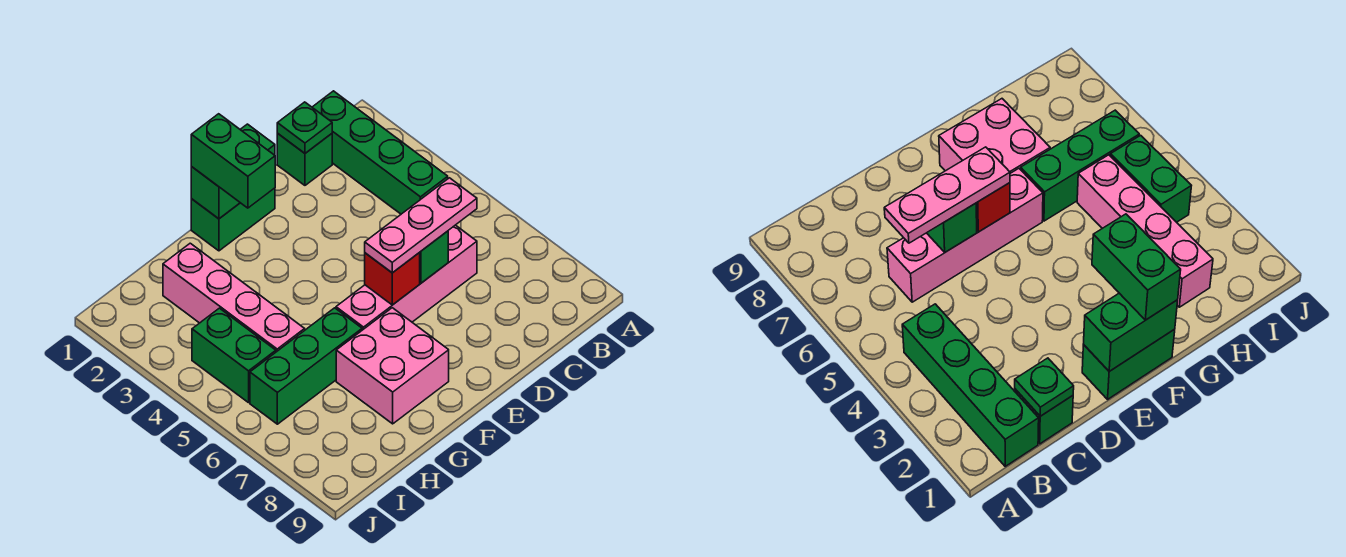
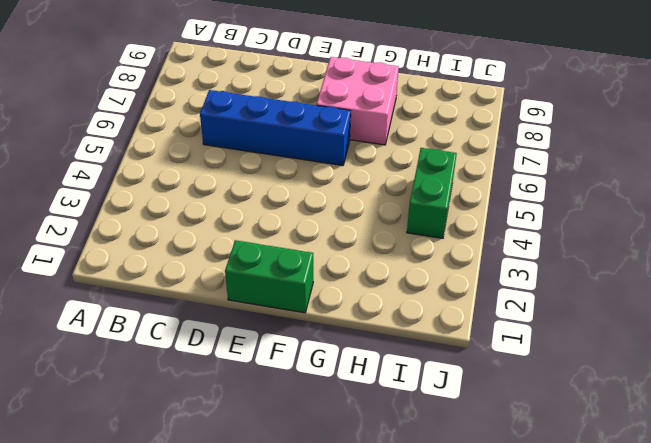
blue 1x4 brick [200,90,351,166] -> pink 1x4 brick [336,225,477,330]
none -> green 1x4 brick [312,91,448,214]
none -> green 1x1 brick [277,134,332,185]
none -> green 1x3 brick [250,308,362,424]

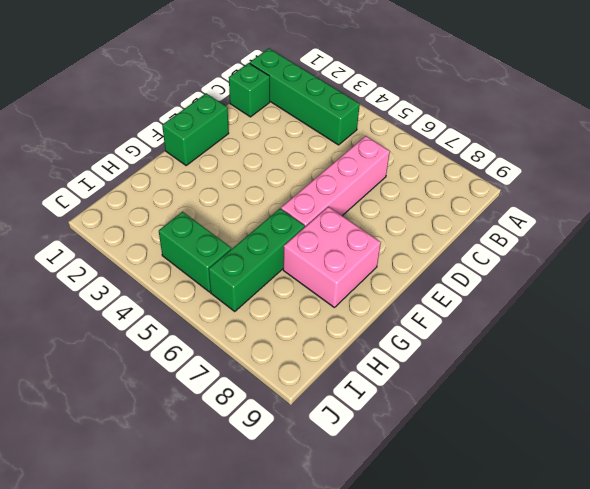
none -> pink 1x4 brick [163,243,305,352]
none -> green 1x1 plate [277,102,332,153]
none -> green 1x1 brick [419,231,448,283]

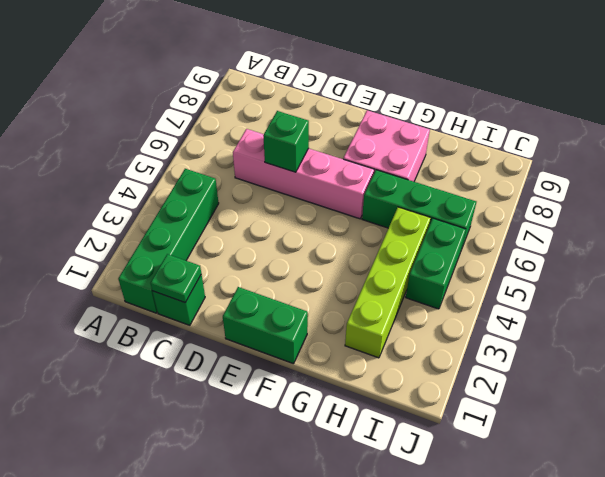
lime 1x4 brick [345,207,431,358] -> pink 1x4 brick [163,243,305,352]
none -> green 1x2 brick [191,124,275,219]
none -> red 1x1 brick [365,253,420,305]
none -> pink 1x3 plate [365,178,477,273]

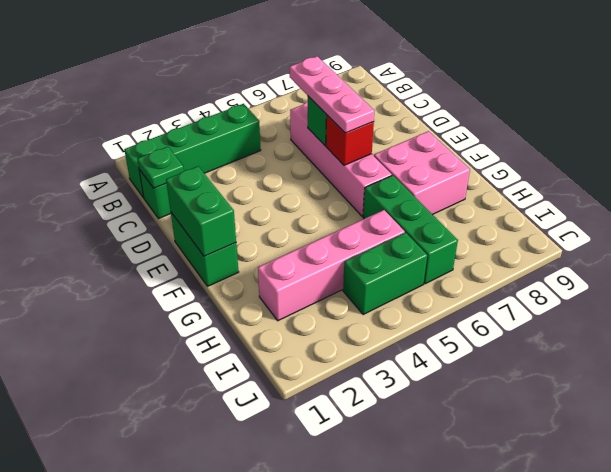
none -> green 1x2 brick [191,114,275,208]

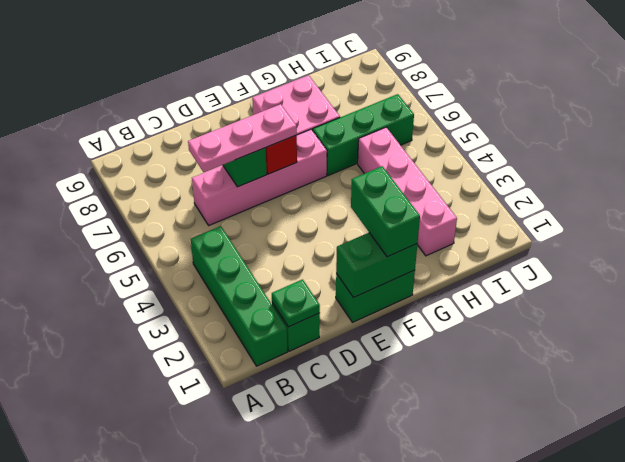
none -> green 1x2 brick [192,308,276,403]

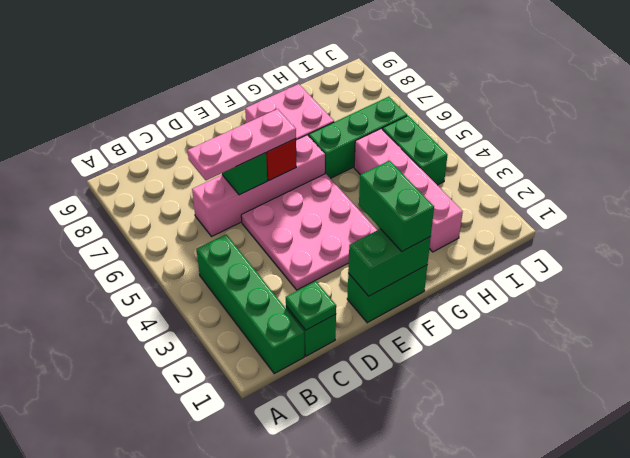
pink 3x3 plate [241,174,377,290] -> none

